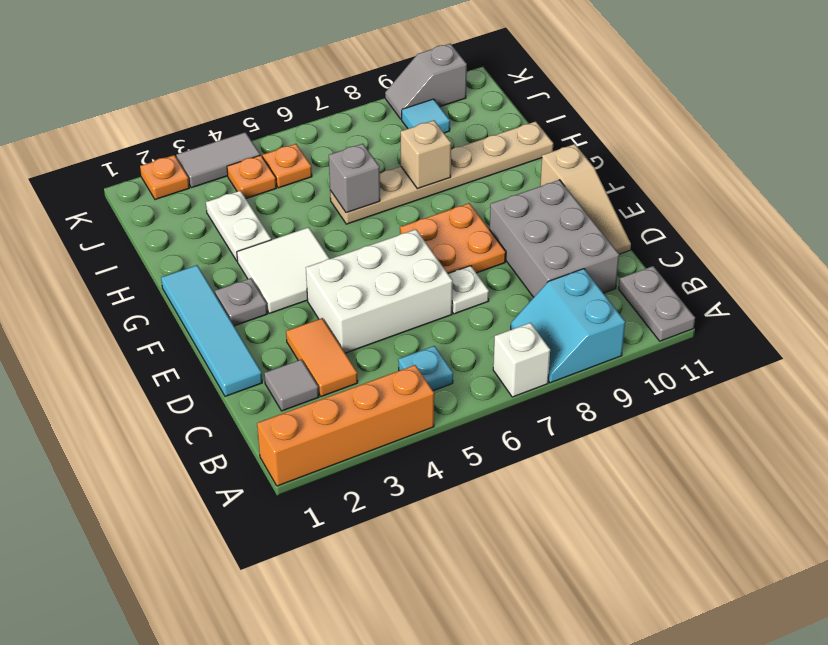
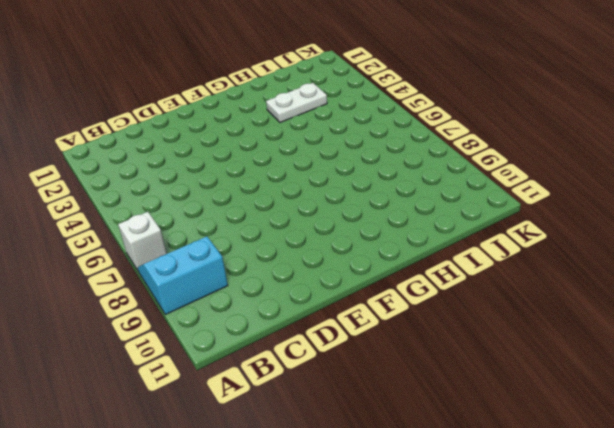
none -> orange 1x4 brick [257,365,434,486]
none -> grey 1x2 plate [619,266,695,341]
none -> cyan 1x1 plate [398,346,453,391]

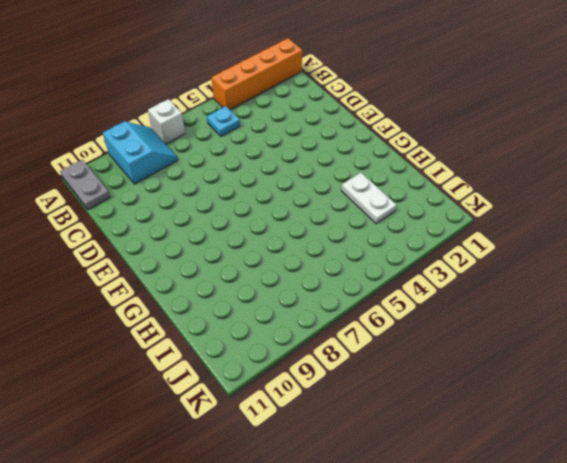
none -> grey 1x1 tile [264,360,319,411]
none -> orange 1x2 tile [286,318,358,397]
none -> grey 2x3 brick [490,180,619,297]

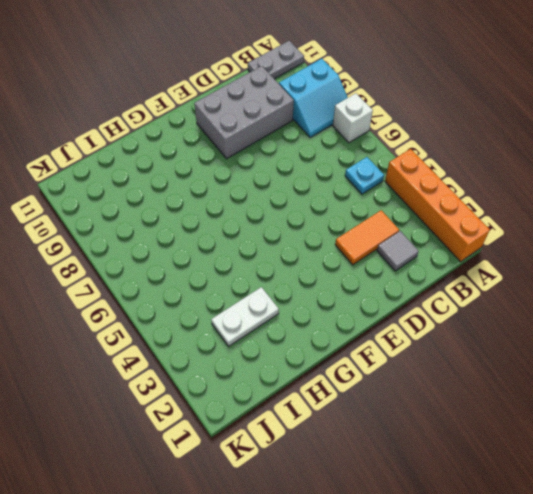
none -> cyan 1x4 tile [161,265,262,396]
none -> white 2x3 brick [306,229,453,353]
none -> white 1x1 plate [448,266,489,314]

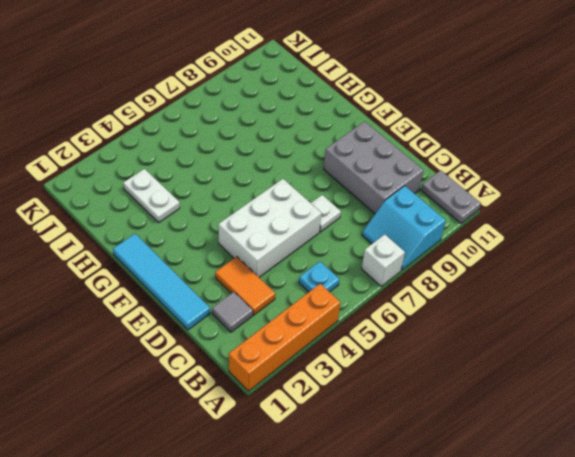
none -> tan 1x3 slope [540,144,631,254]
none -> orange 2x2 plate [400,203,506,273]
none -> grey 1x1 plate [215,278,267,326]

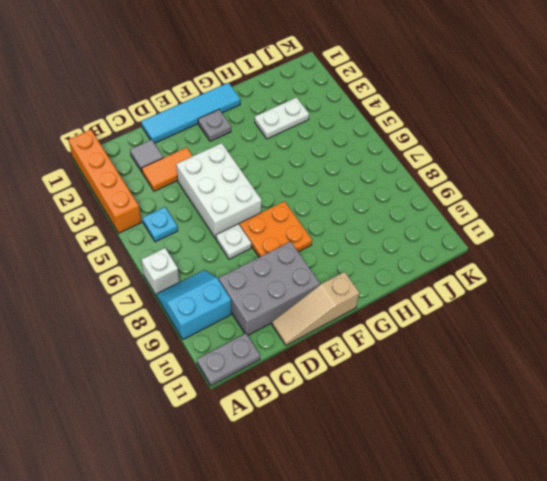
none -> white 2x2 tile [237,227,330,313]
none -> tan 1x6 plate [330,121,553,224]
none -> orange 1x1 plate [227,155,276,199]

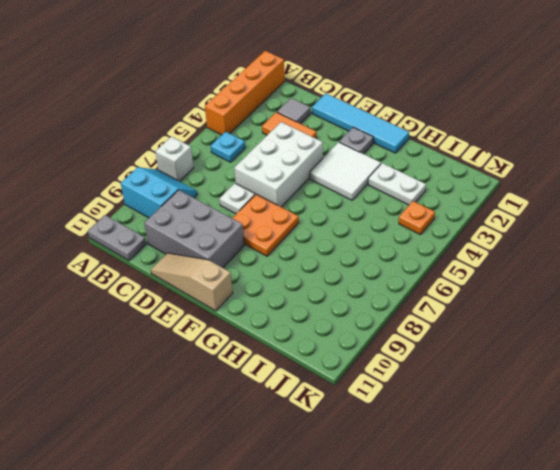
none -> tan 1x6 plate [330,121,553,224]
none -> orange 1x1 plate [263,144,312,188]
none -> cyan 1x1 tile [402,99,450,133]

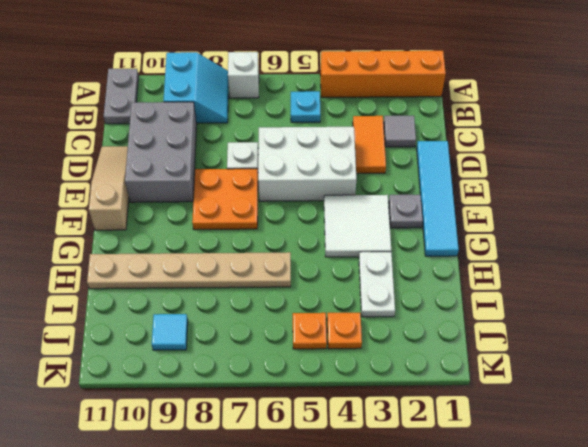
none -> orange 1x1 plate [140,155,189,200]
none -> grey 1x2 tile [176,132,260,188]
none -> grey 1x2 slope [385,44,467,119]

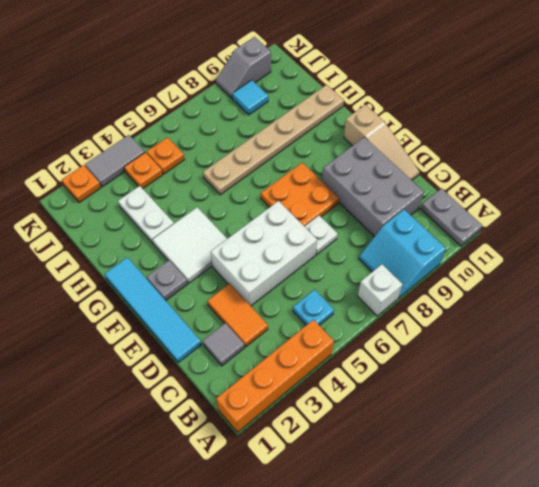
none -> grey 1x1 brick [329,144,380,213]
none -> tan 1x1 brick [401,120,451,189]

